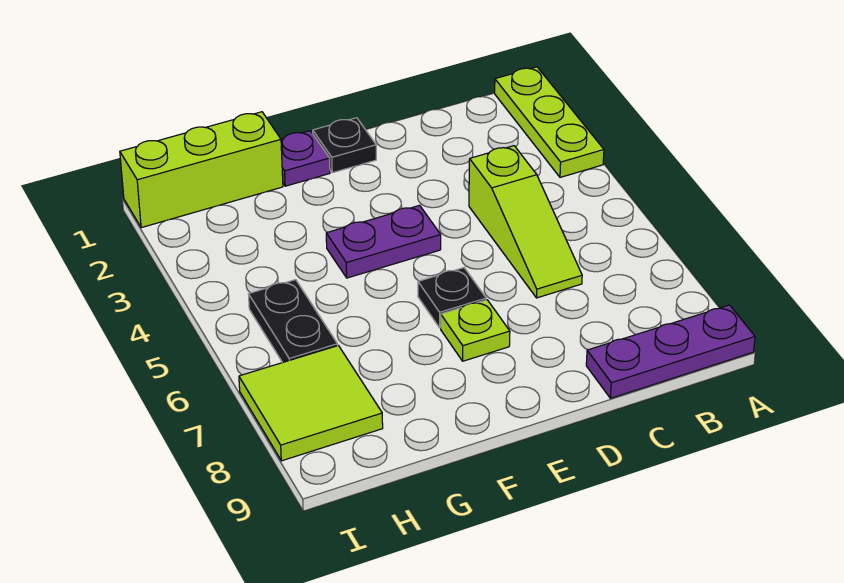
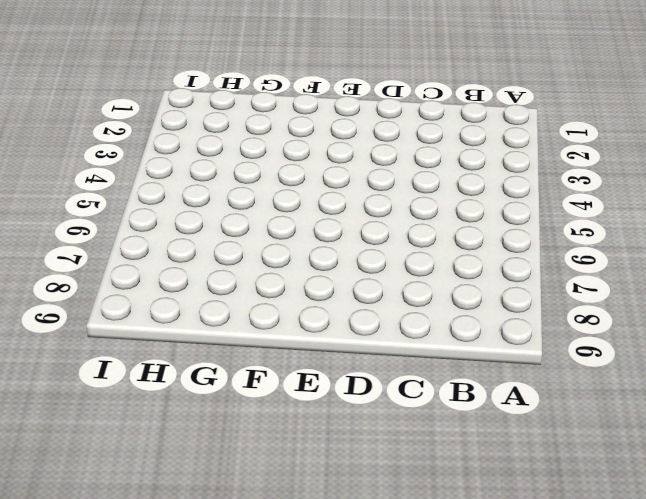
none -> lime 1x3 plate [495,67,604,177]
none -> purple 1x3 plate [586,305,755,398]

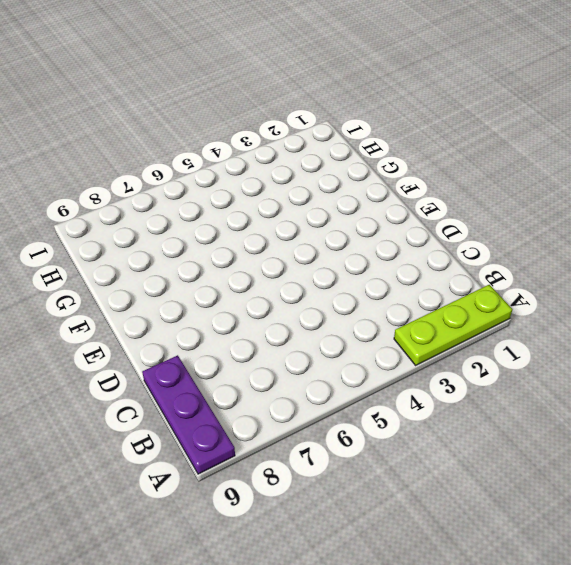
none -> lime 1x3 slope [469,146,582,298]
none -> black 1x1 plate [313,118,376,173]

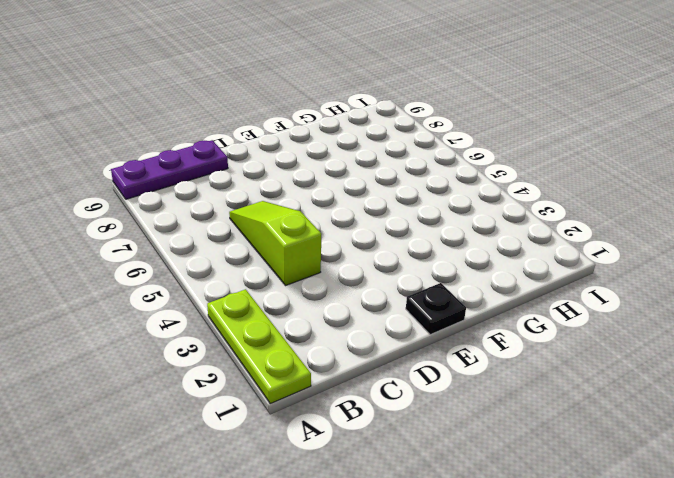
none -> purple 1x2 plate [326,205,441,278]
none -> black 1x1 plate [418,268,486,328]

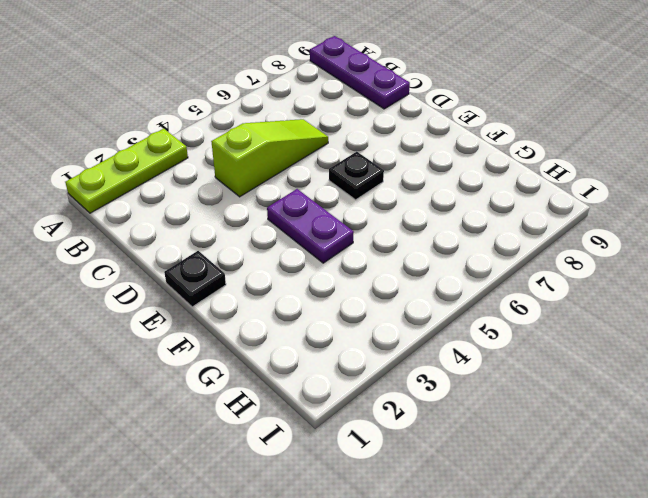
none -> lime 1x1 plate [441,300,510,361]
none -> purple 1x1 plate [281,131,330,186]

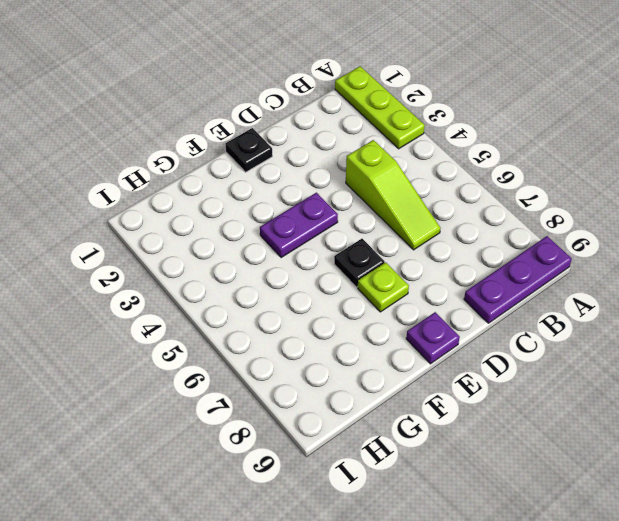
purple 1x1 plate [406,312,460,364] -> purple 1x1 plate moved to [281,131,330,186]
none -> lime 1x3 brick [120,112,283,228]
none -> black 1x2 plate [248,280,338,363]

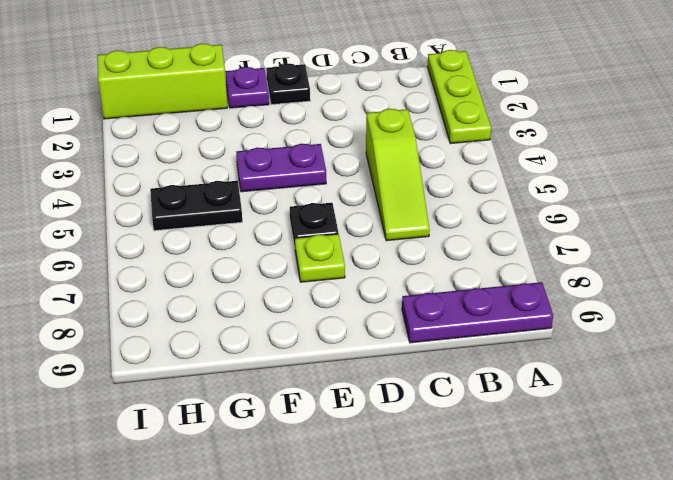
black 1x2 plate [150,181,242,231] -> black 1x2 plate turned to [248,280,338,363]
none -> lime 2x2 tile [239,346,383,461]

